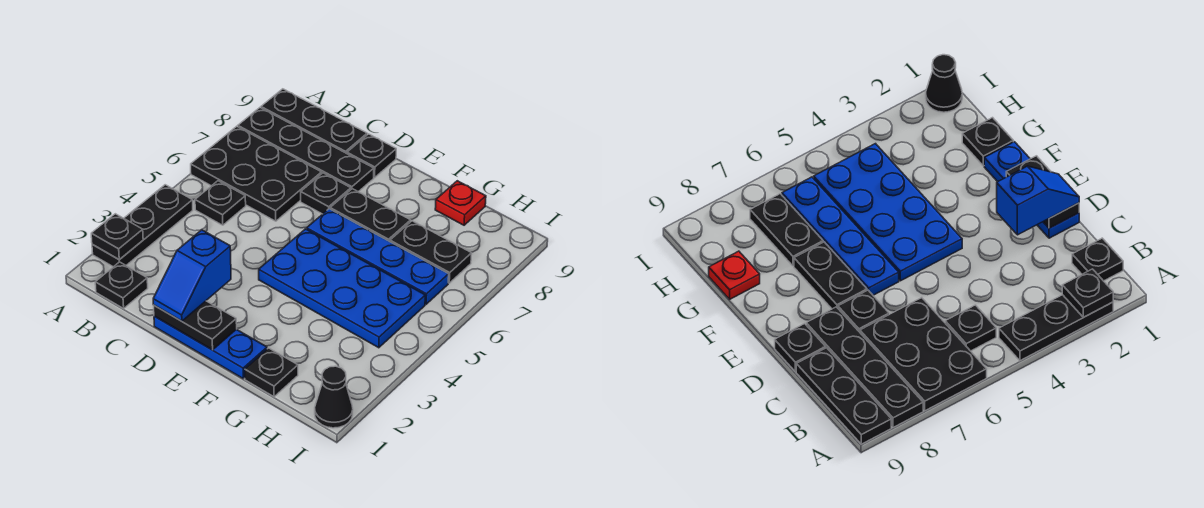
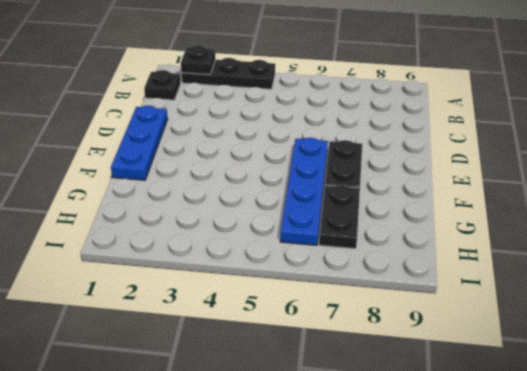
none -> black 2x3 plate [191,126,322,221]
none -> black 1x4 plate [238,108,374,192]
none -> black 1x3 plate [261,89,367,154]

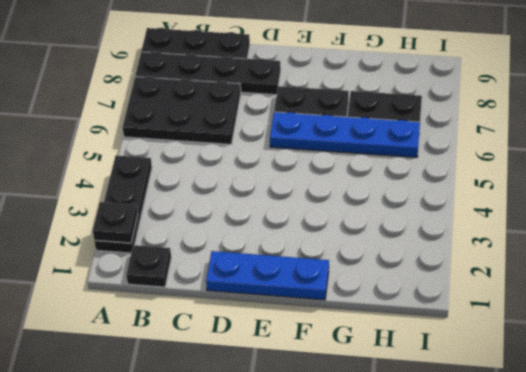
none -> black 1x1 plate [195,181,246,225]
none -> black 1x1 plate [301,173,351,214]
none -> black 1x1 plate [347,134,396,177]

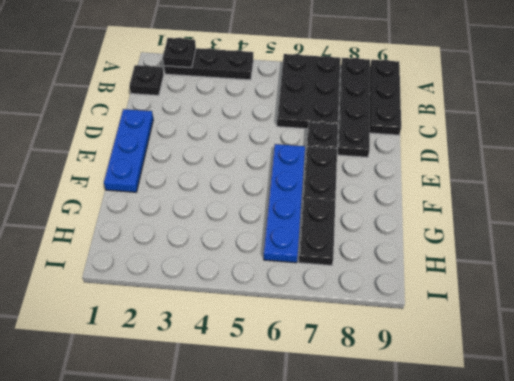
none -> black 1x1 plate [195,181,246,225]
none -> black 1x1 plate [347,134,396,177]
none -> blue 2x4 plate [259,229,425,348]

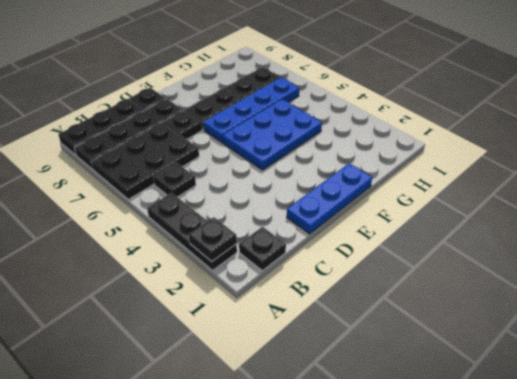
blue 2x3 plate [223,99,322,170] -> blue 2x4 plate [259,229,425,348]
none -> black 1x1 plate [245,348,298,397]
none -> red 1x1 plate [435,181,486,225]
none -> black 1x1 cone [315,366,353,428]

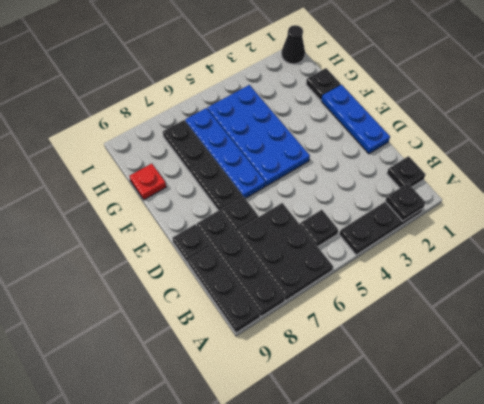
none -> black 1x2 plate [154,301,237,350]
none -> blue 1x2 slope [153,230,231,321]

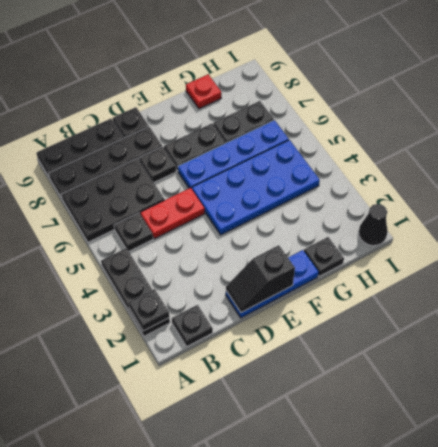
red 1x2 plate [140,188,205,239] -> none
black 1x2 slope [226,245,295,312] -> black 1x2 plate [154,301,237,350]
none -> blue 1x2 slope [153,230,231,321]

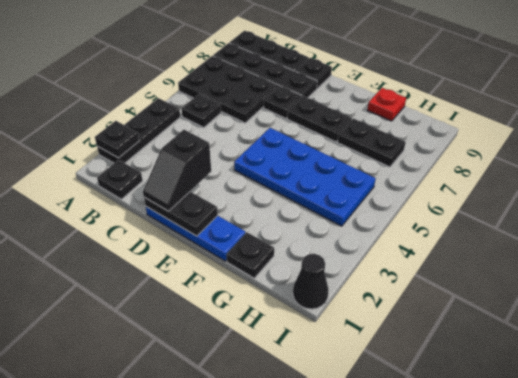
black 1x2 slope [143,130,211,211] -> blue 1x2 slope [153,230,231,321]
none -> blue 1x4 plate [307,209,449,304]

